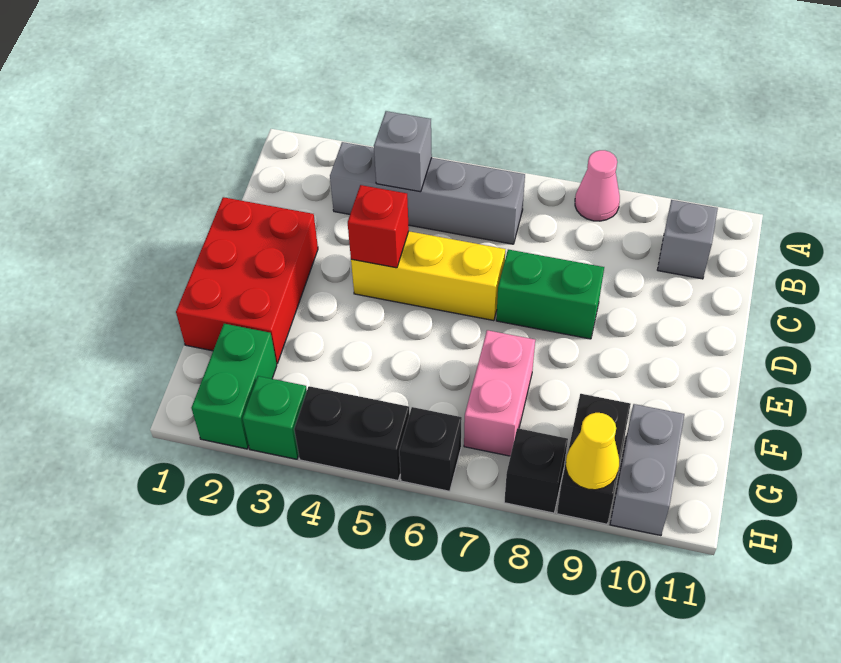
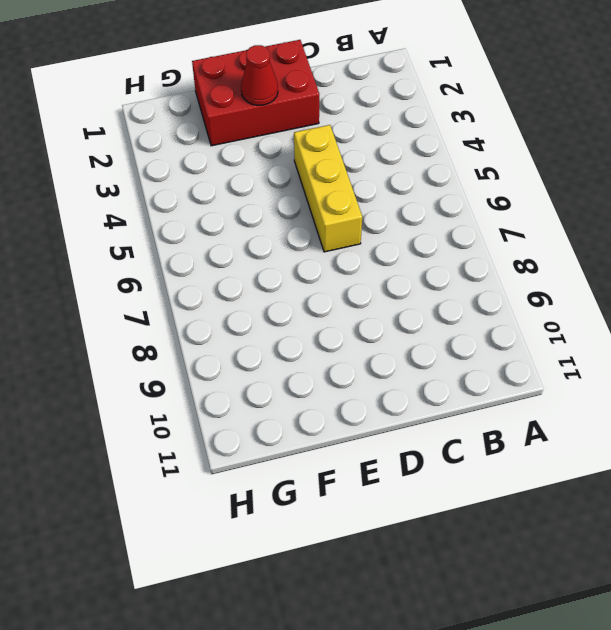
red 1x1 cone [241,45,278,105] -> none
none -> pink 1x1 cone [575,150,620,221]
none -> grey 1x4 brick [330,142,525,244]
none -> grey 1x1 brick [657,200,718,279]

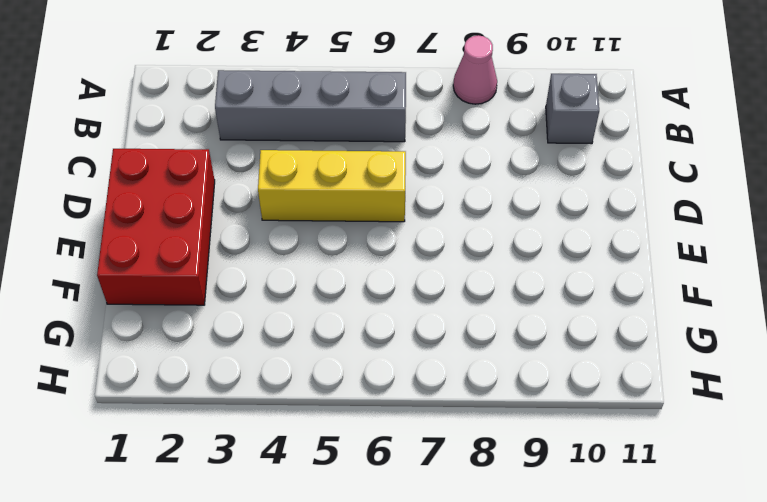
none -> green 1x2 brick [496,250,604,339]
none -> pink 1x2 brick [464,330,535,456]
none -> green 1x2 brick [191,324,277,449]

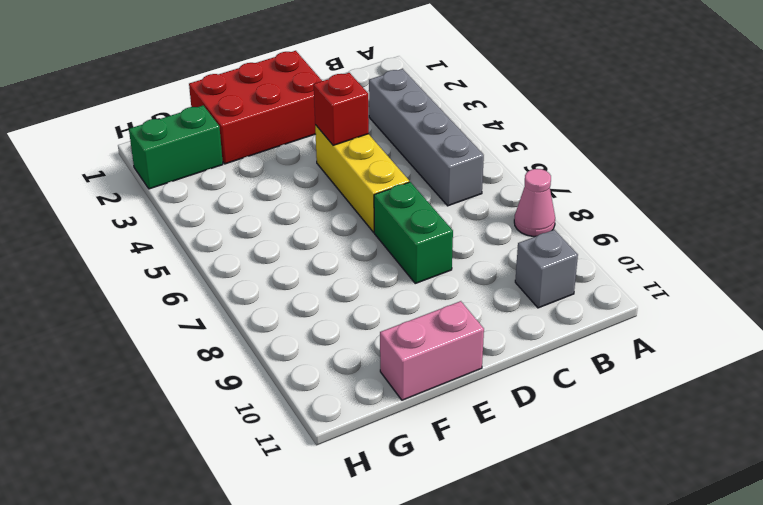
pink 1x2 brick [380,301,484,400] -> pink 1x2 brick moved to [464,330,535,456]
none -> black 1x2 brick [557,394,631,524]
none -> grey 1x2 brick [610,404,684,536]
none -> green 1x1 brick [243,376,307,459]

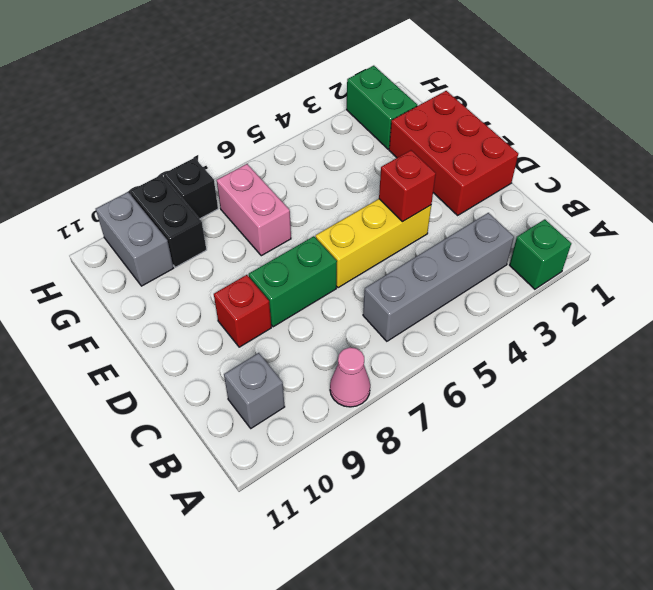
green 1x1 brick [510,219,571,289] -> green 1x1 brick moved to [243,376,307,459]
red 1x1 brick [214,275,271,347] -> none
none -> black 1x2 brick [294,386,409,480]
none -> black 1x1 brick [399,407,462,491]
none -> grey 1x1 brick [374,111,432,192]

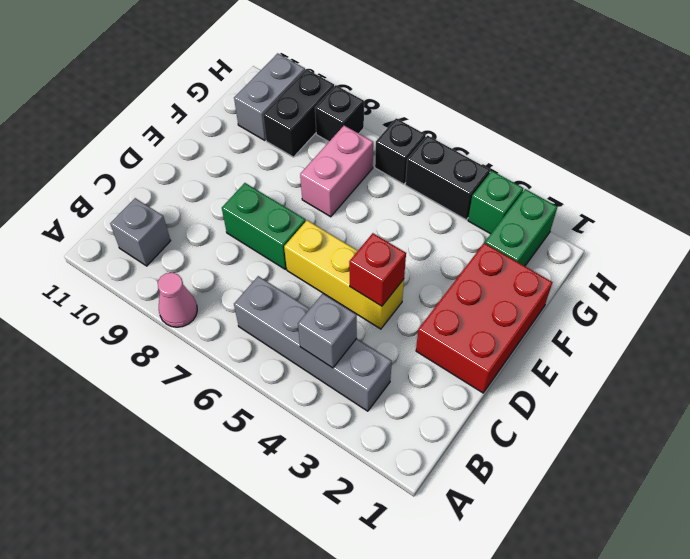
none -> yellow 1x1 cone [566,413,619,490]

